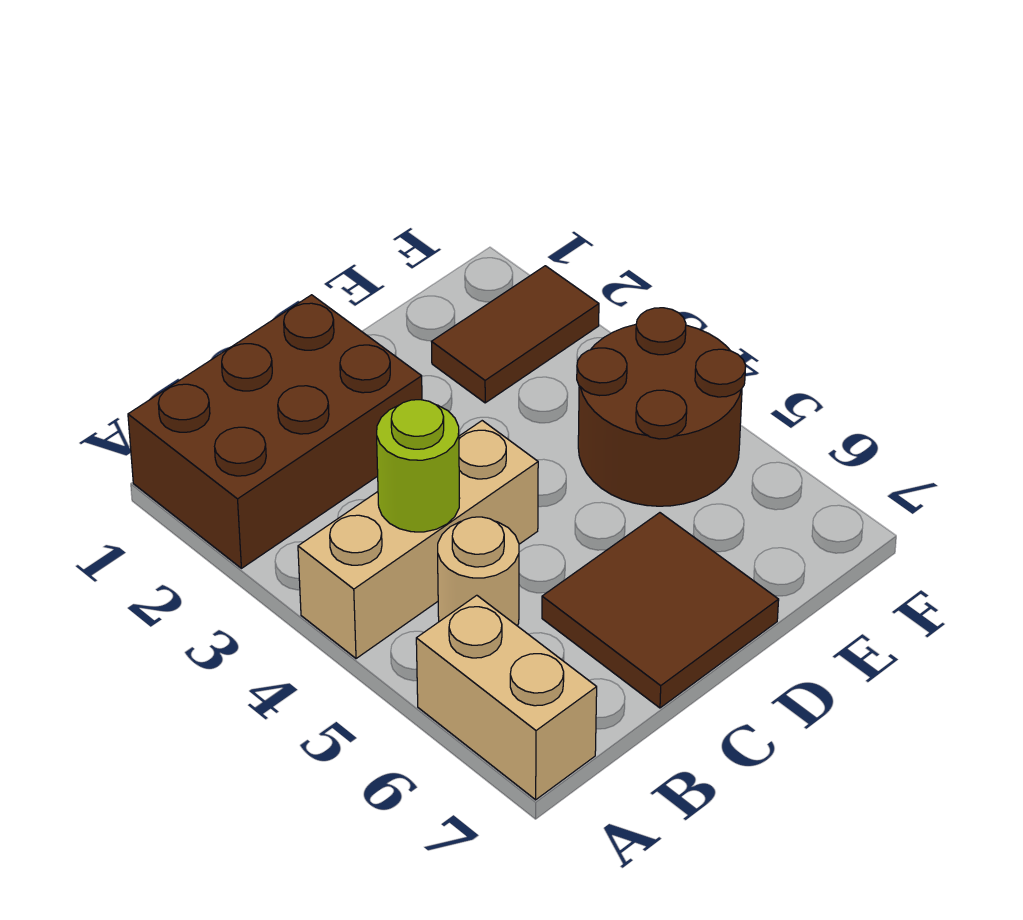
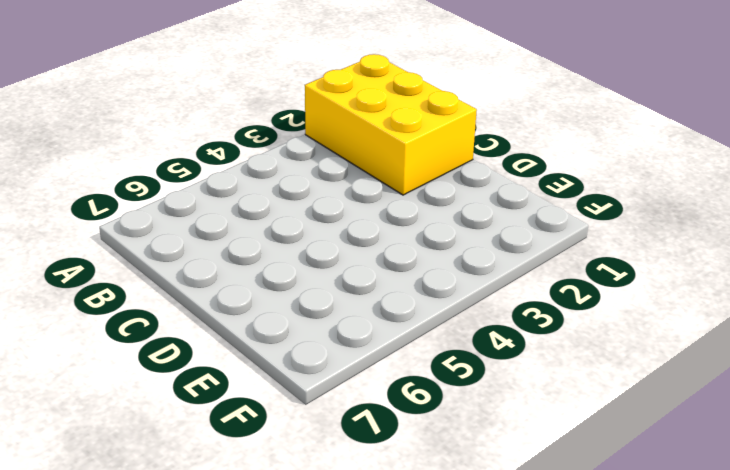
yellow 2x3 brick [305,54,477,195] -> brown 2x3 brick [128,295,422,568]
none -> tan 1x3 brick [298,421,538,659]
none -> tan 1x2 brick [416,595,597,800]

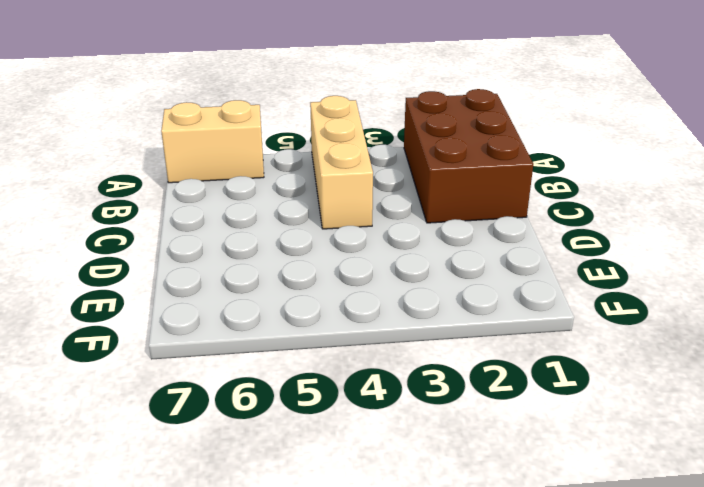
none -> tan 1x1 round brick [438,517,519,626]
none -> brown 2x2 tile [542,513,779,708]

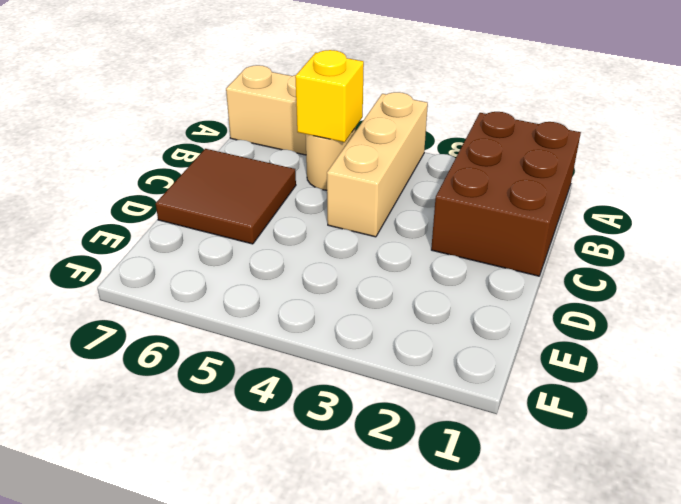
yellow 1x1 brick [295,50,364,142] -> none
none -> brown 1x2 tile [432,266,599,403]
none -> brown 2x2 round brick [577,308,746,506]

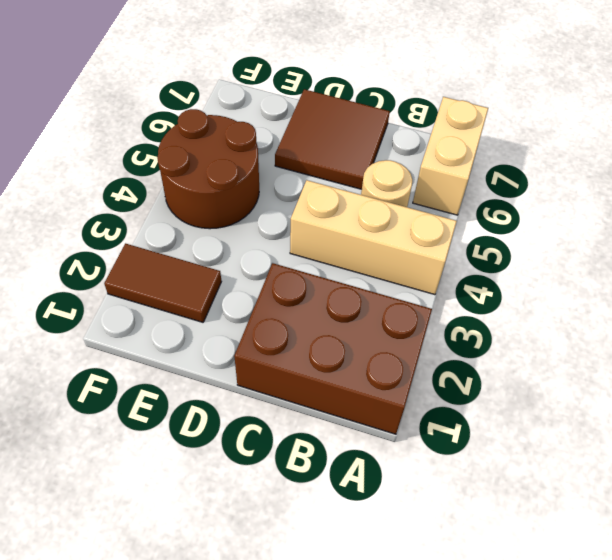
none -> lime 1x1 round brick [377,400,460,532]

